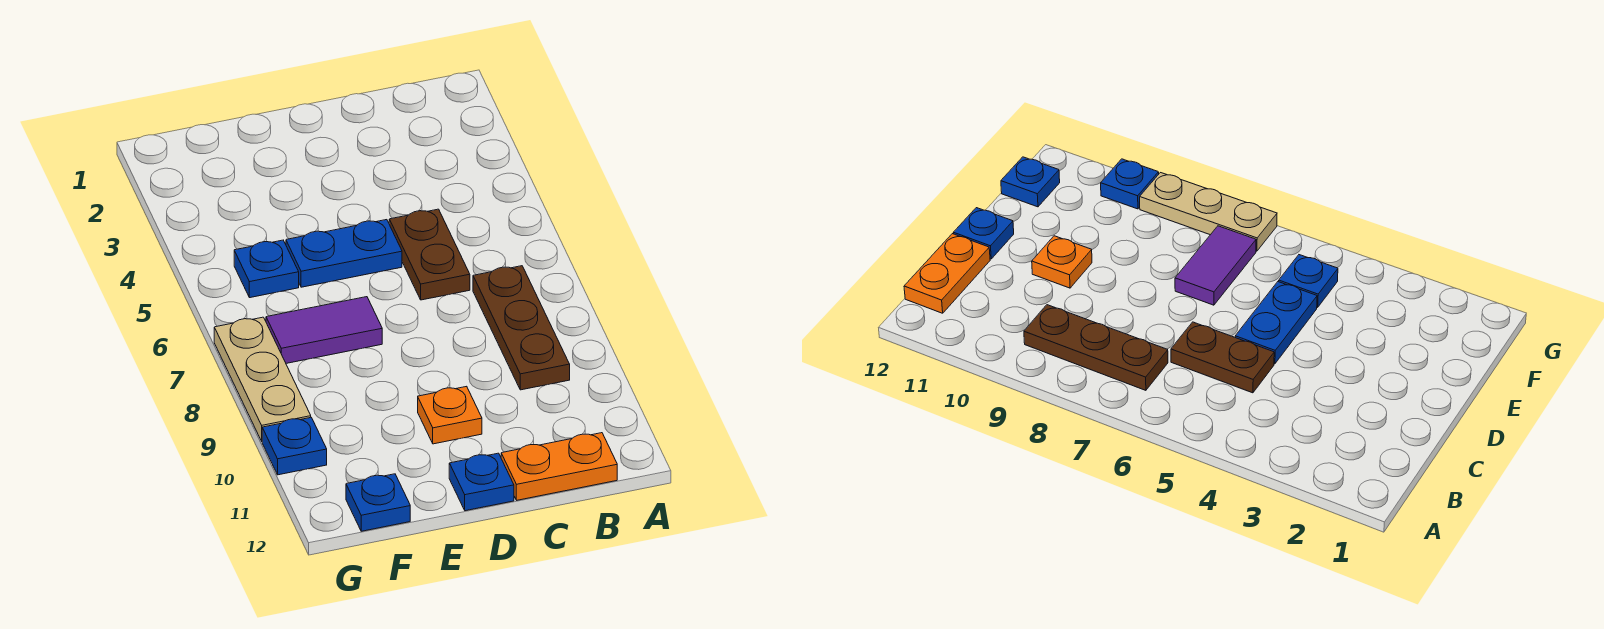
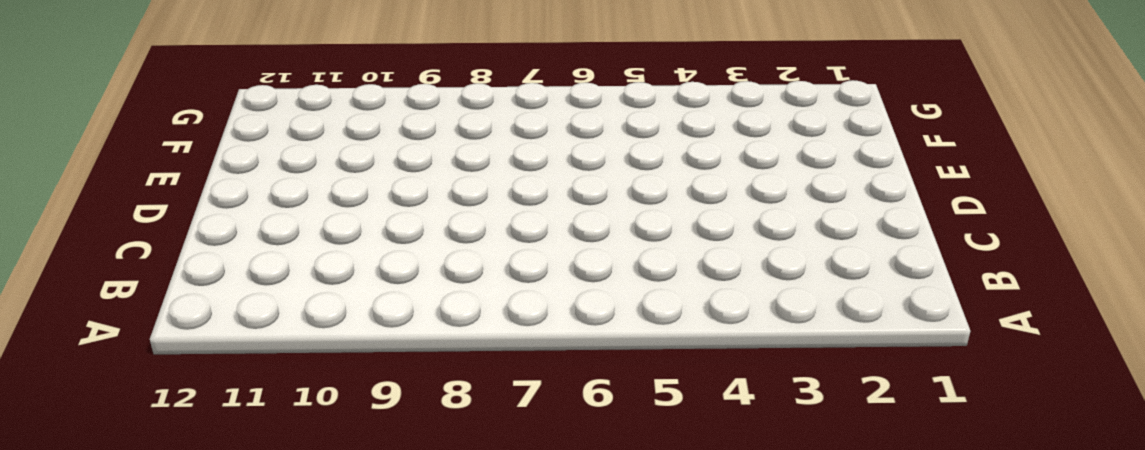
none -> brown 1x3 plate [473,266,570,390]
none -> orange 1x2 plate [501,433,617,500]

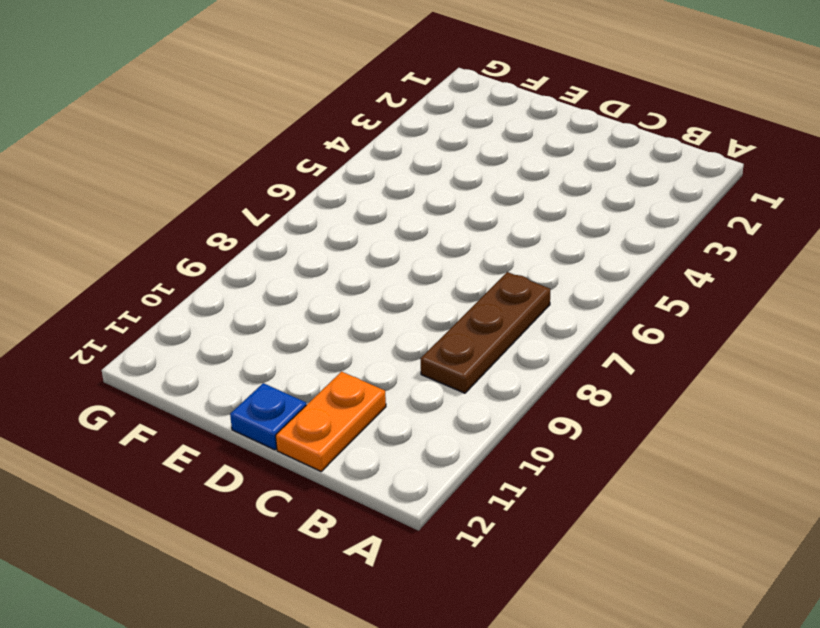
orange 1x2 plate [276,372,386,471] -> orange 1x2 plate turned to [501,433,617,500]
none -> brown 1x2 plate [389,209,470,300]
none -> blue 1x2 plate [286,220,402,287]

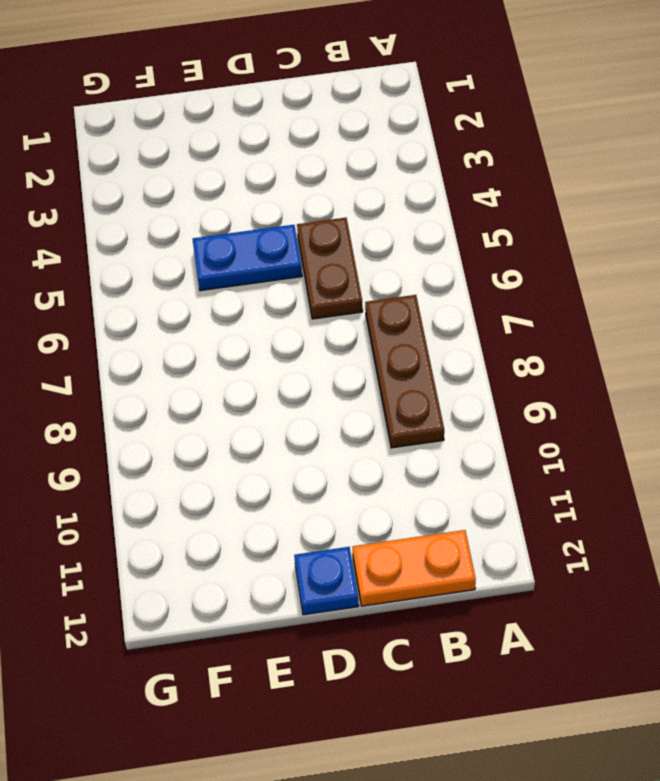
none -> orange 1x1 plate [418,386,482,444]
none -> purple 1x2 tile [266,297,382,363]

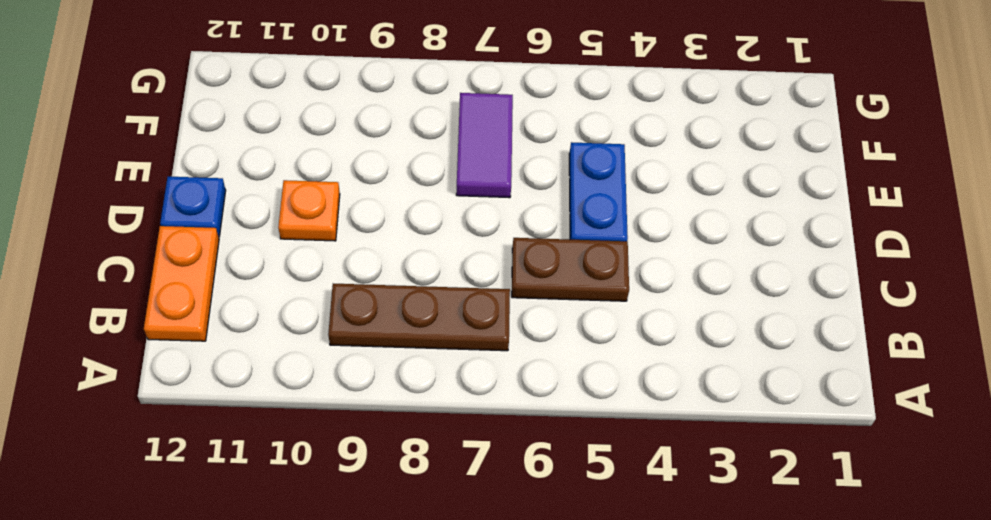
none -> blue 1x1 plate [234,240,299,298]
none -> blue 1x1 plate [346,474,410,531]

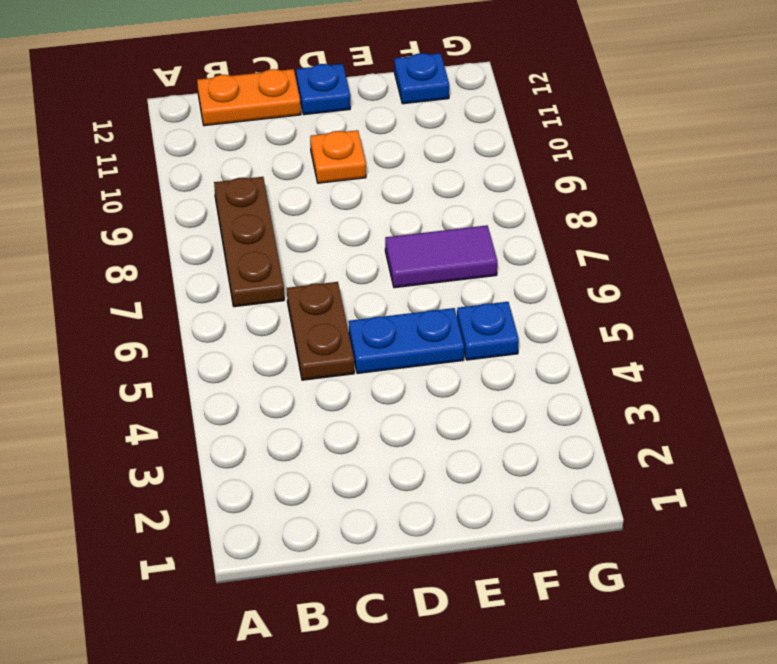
none -> tan 1x3 plate [214,317,311,441]
none -> blue 1x1 plate [262,418,327,475]

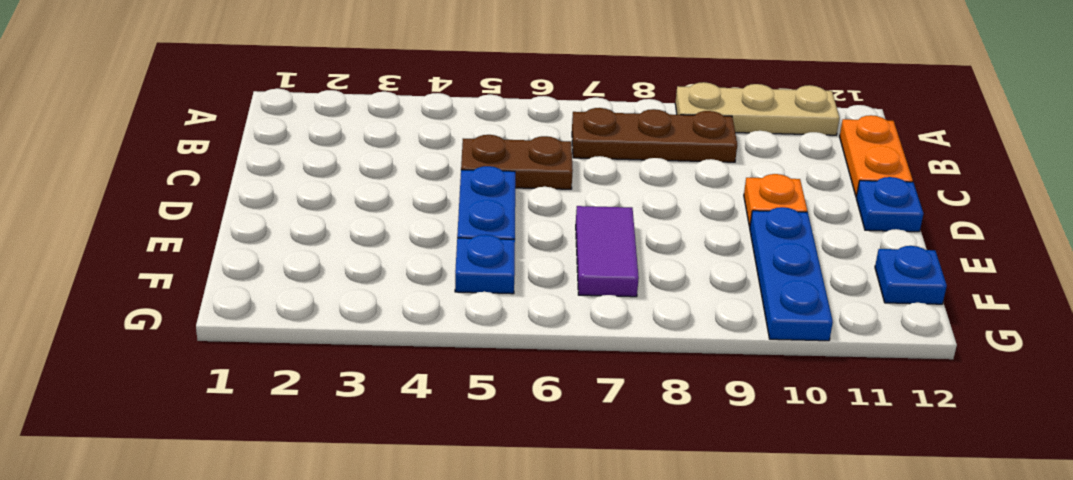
tan 1x3 plate [675,82,839,135] -> tan 1x3 plate moved to [214,317,311,441]
blue 1x3 plate [750,207,833,341] -> blue 1x1 plate [262,418,327,475]

